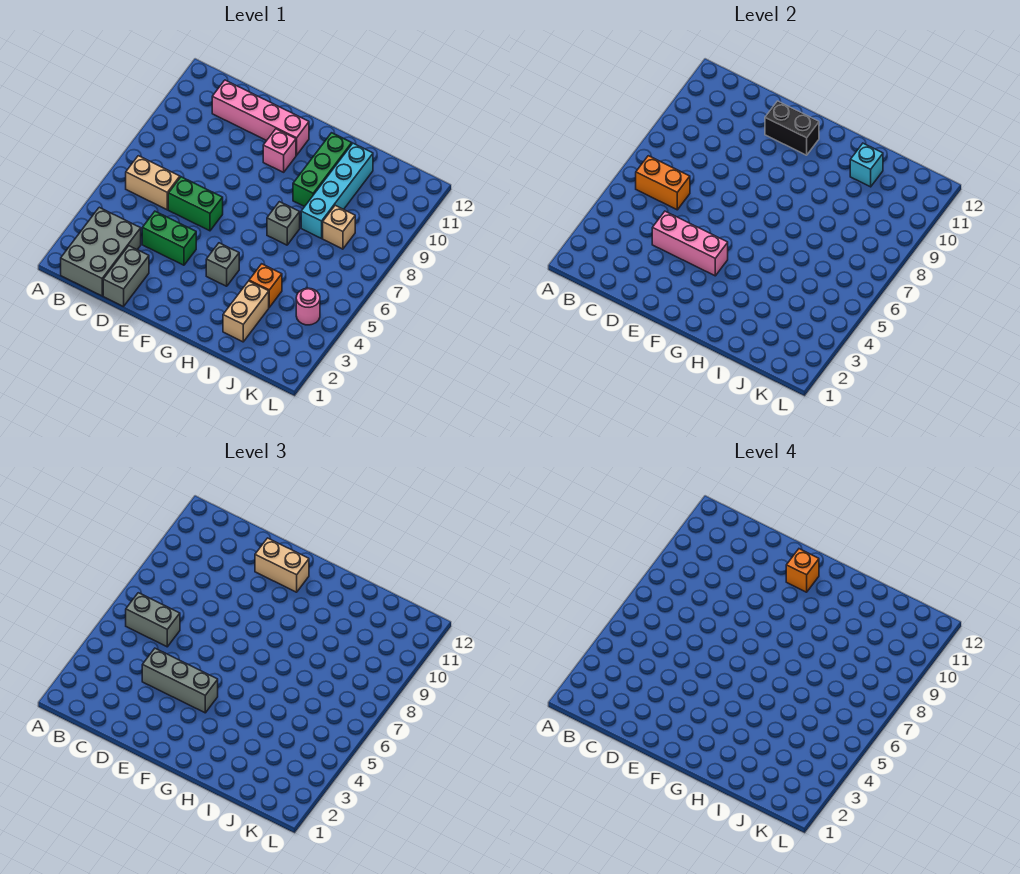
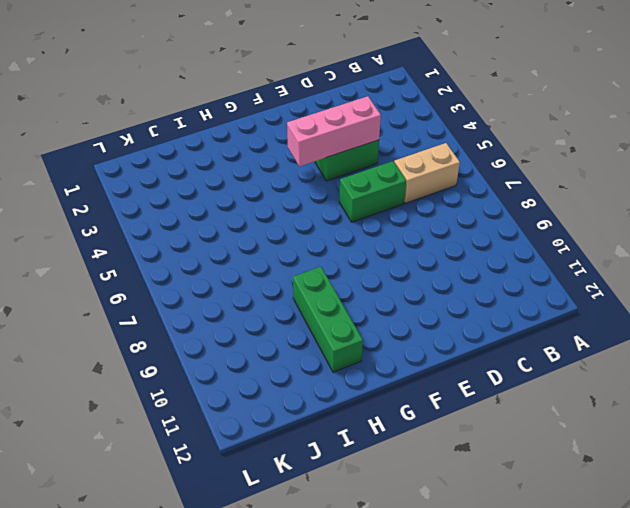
none -> grey 2x3 brick [61,207,141,296]
none -> pink 1x4 brick [212,80,309,155]
none -> grey 1x2 brick [103,246,149,306]

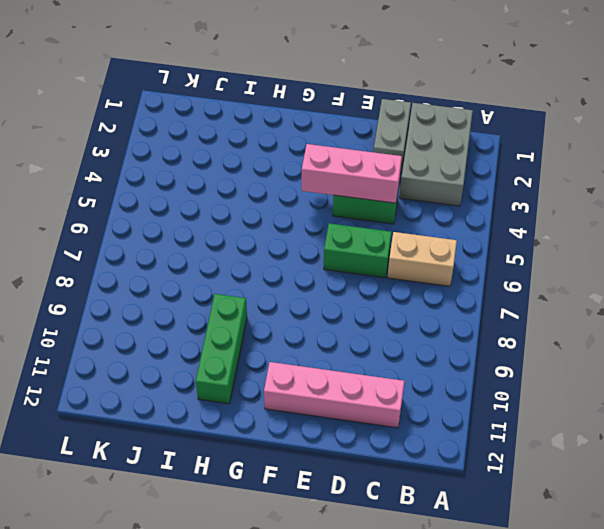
none -> pink 1x1 brick [263,129,296,172]
none -> grey 1x1 brick [206,243,239,286]
none -> grey 1x1 brick [267,202,300,245]

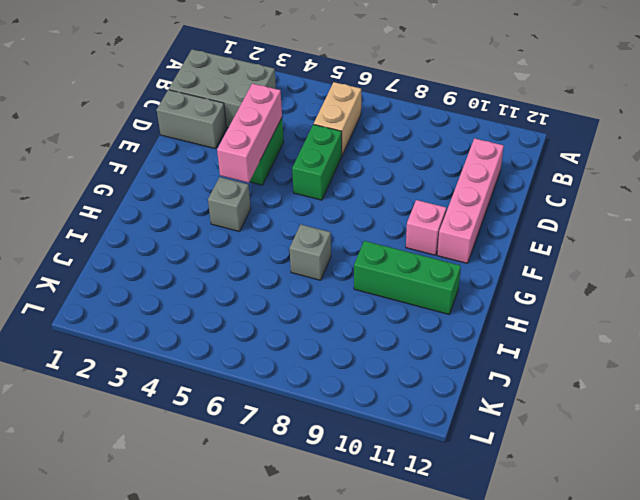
none -> tan 1x2 brick [223,281,269,342]
none -> orange 1x1 brick [249,264,282,307]
none -> cyan 1x4 brick [301,143,373,238]

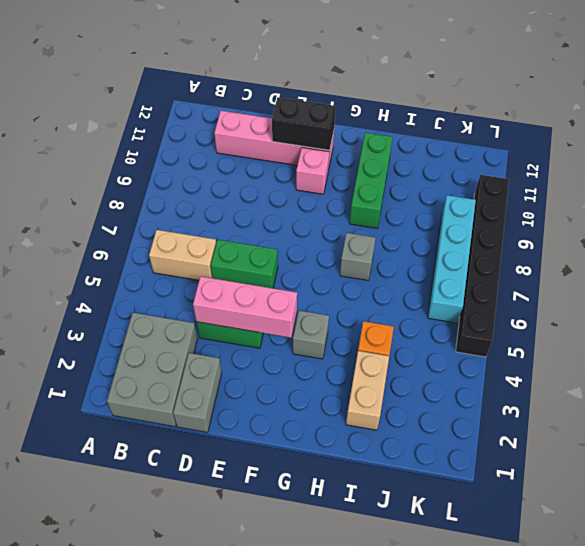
cyan 1x4 brick [428,195,476,323] -> cyan 1x4 brick moved to [301,143,373,238]
black 1x6 brick [456,175,509,357] -> none
none -> tan 1x1 brick [323,205,355,249]
none -> pink 1x1 round brick [296,288,320,325]
none -> orange 1x2 brick [636,156,690,210]

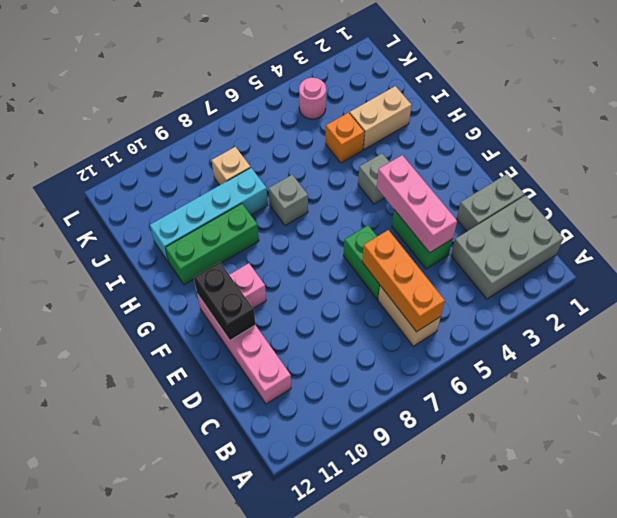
orange 1x3 brick [362,230,445,332] -> orange 1x2 brick [636,156,690,210]
none -> cyan 1x1 brick [850,143,883,187]
none -> grey 1x2 brick [126,593,180,647]
none -> grey 1x3 brick [142,648,218,713]

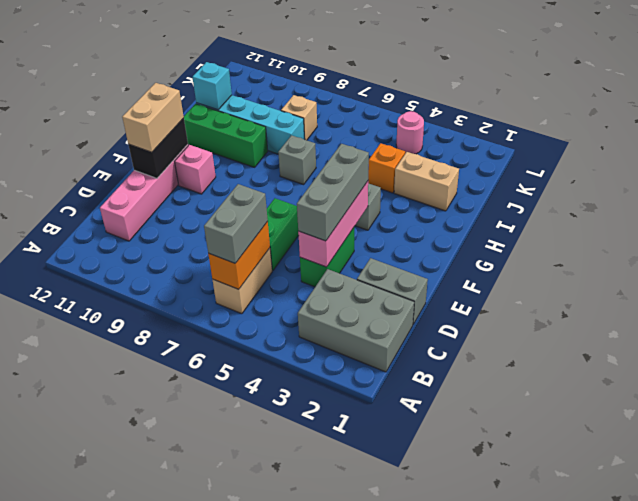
none -> orange 1x1 brick [786,549,819,592]

